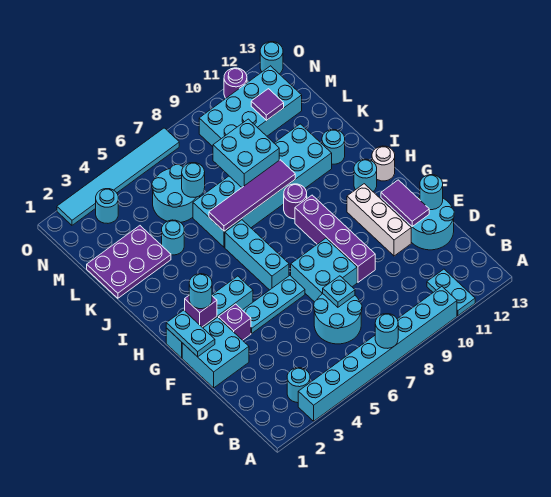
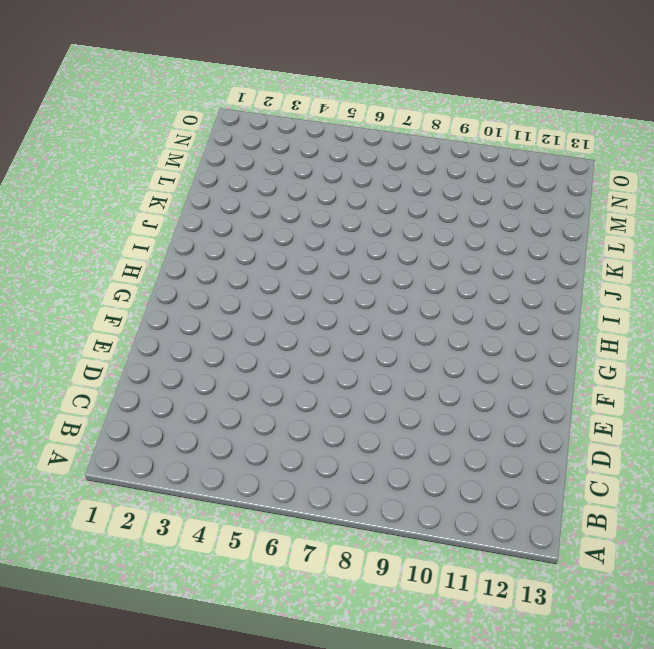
none -> cyan 1x8 brick [298,287,457,421]
none -> cyan 1x2 plate [427,269,475,316]
none -> cyan 1x1 round brick [287,368,310,403]
none -> cyan 2x2 round brick [314,294,362,344]

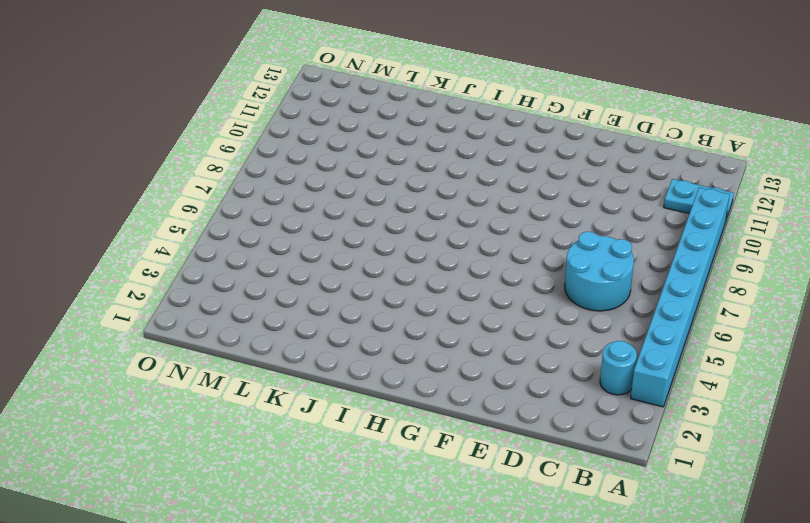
none -> cyan 2x2 round brick [407,197,454,250]
none -> cyan 2x2 brick [182,317,249,388]
none -> cyan 2x2 brick [291,238,357,302]
none -> purple 1x4 brick [295,195,375,282]

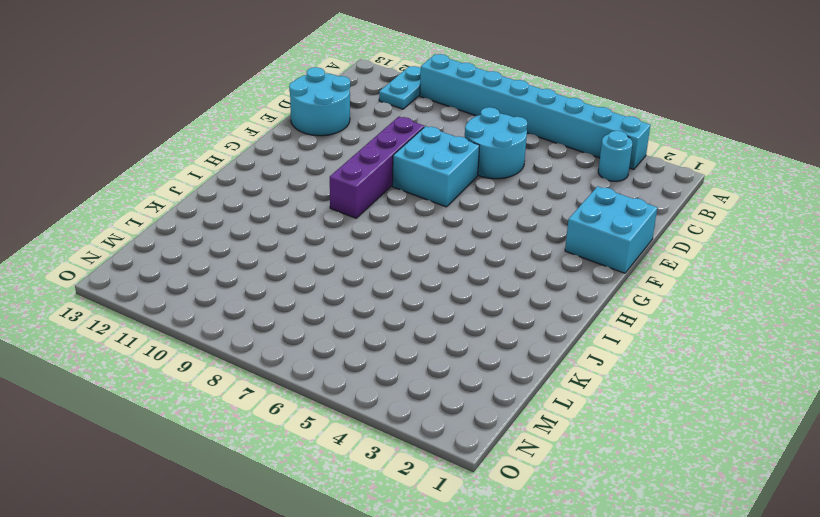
none -> white 1x3 brick [347,184,411,256]
none -> purple 1x1 brick [219,304,251,340]
none -> cyan 1x3 plate [243,276,305,333]
none -> cyan 1x4 brick [166,276,253,358]

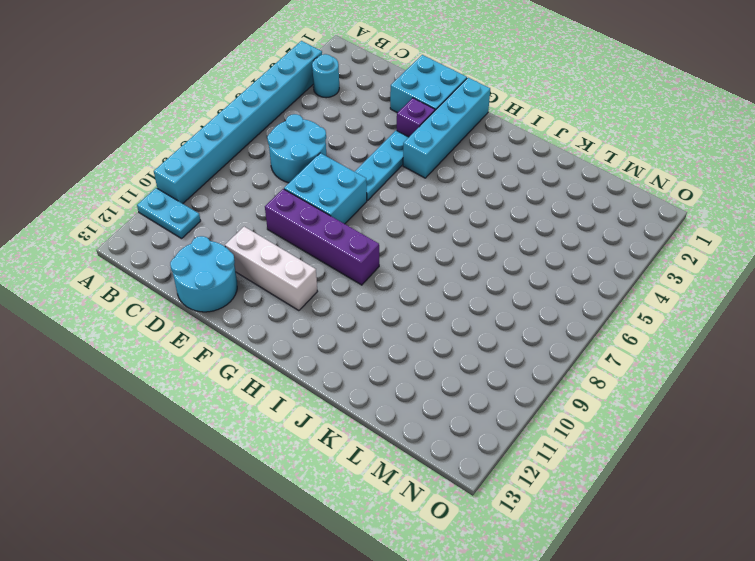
none -> cyan 1x3 brick [225,220,289,290]
none -> cyan 1x1 round brick [354,159,377,191]
none -> white 1x1 round brick [372,146,395,181]
none -> purple 1x1 round brick [284,184,307,219]

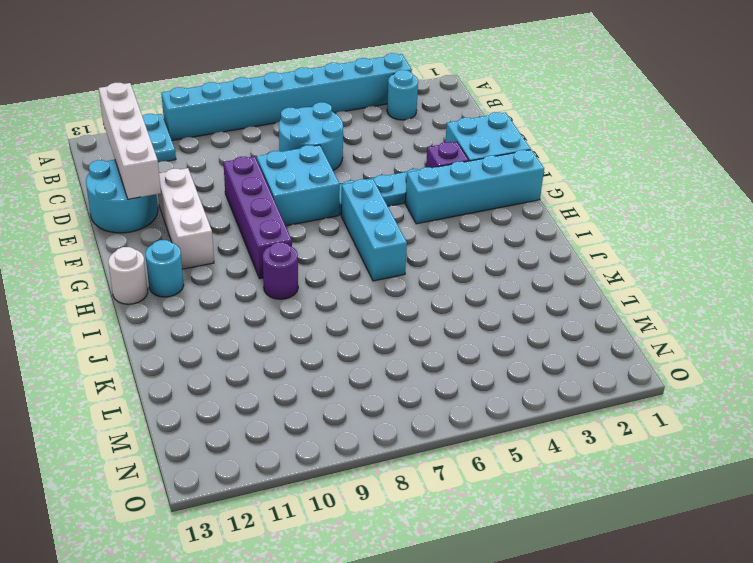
white 1x4 brick [99,83,161,199] -> purple 1x2 tile [381,180,429,227]
none -> cyan 2x6 brick [193,124,332,247]
none -> cyan 1x1 round brick [322,129,345,164]
none -> purple 2x3 plate [87,226,171,298]
none -> cyan 1x1 round brick [162,220,184,255]

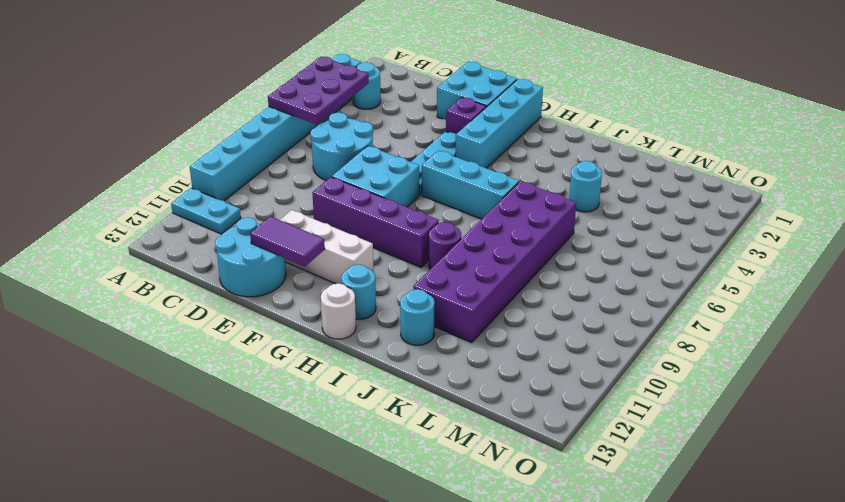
purple 2x3 plate [268,57,369,125] -> purple 2x3 plate moved to [87,226,171,298]
purple 2x6 brick [413,181,576,343] -> cyan 2x6 brick [193,124,332,247]
none -> cyan 2x2 round brick [152,165,200,223]
none -> cyan 2x4 brick [199,66,302,147]
none -> cyan 1x1 round brick [96,189,118,223]
none -> cyan 1x6 tile [57,128,179,225]

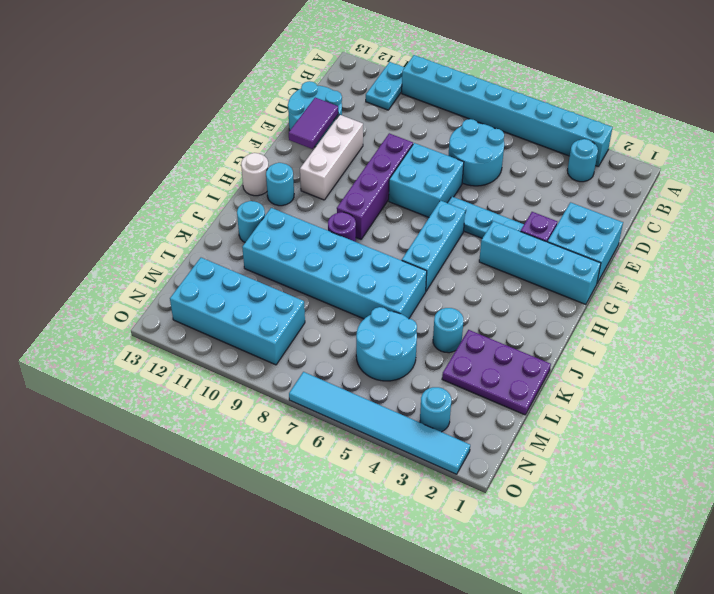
none -> purple 1x1 round brick [224,68,247,98]
none -> cyan 1x1 round brick [260,42,283,74]
none -> cyan 1x1 round brick [375,314,398,348]
none -> cyan 1x1 plate [323,276,355,307]

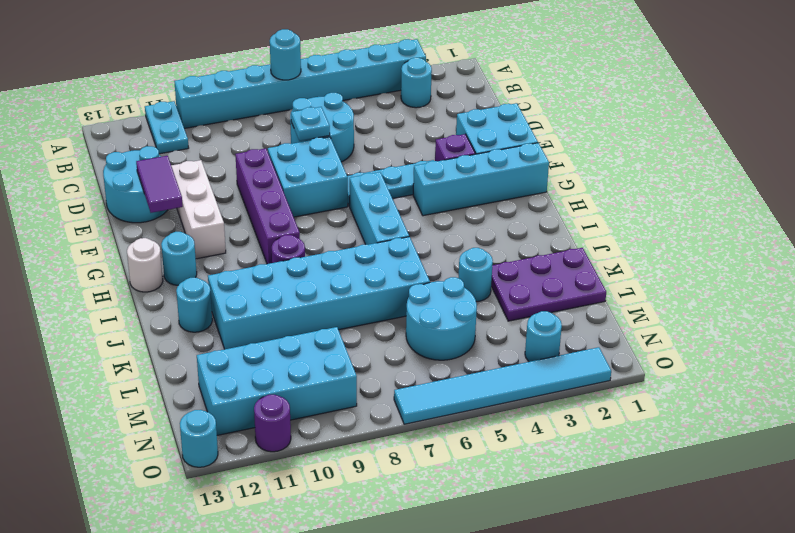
none -> cyan 1x1 round brick [420,175,443,210]
none -> cyan 1x2 plate [166,310,215,357]
none -> purple 1x1 brick [185,296,217,327]
none -> purple 1x4 tile [209,160,295,231]

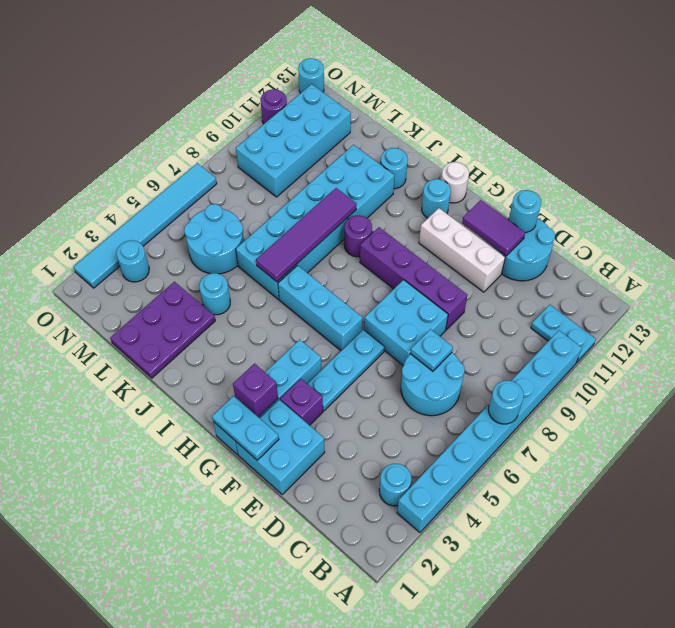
none -> cyan 2x2 brick [213,119,279,187]
none -> cyan 1x1 round brick [182,163,205,197]
none -> purple 1x1 tile [251,89,284,121]
none -> cyan 1x1 round brick [189,274,212,309]

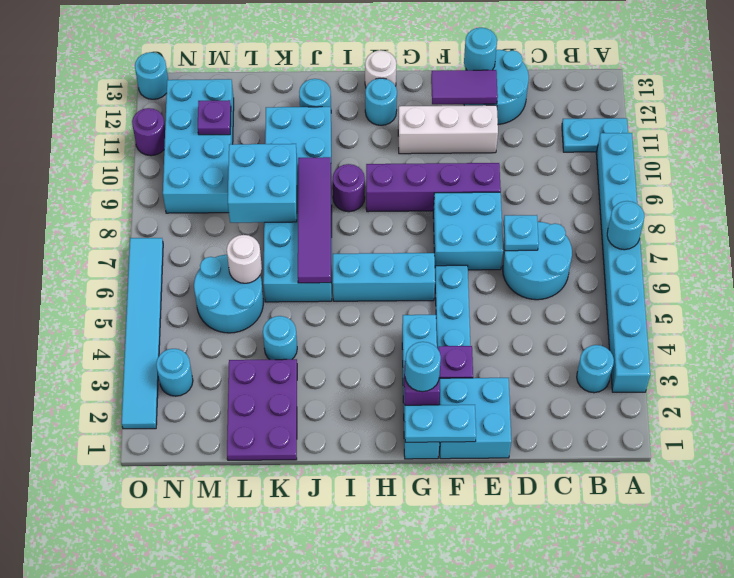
white 1x1 round brick [227,235,262,283] -> cyan 1x1 round brick [182,163,205,197]
purple 1x1 plate [198,100,231,135] -> purple 1x1 tile [251,89,284,121]

